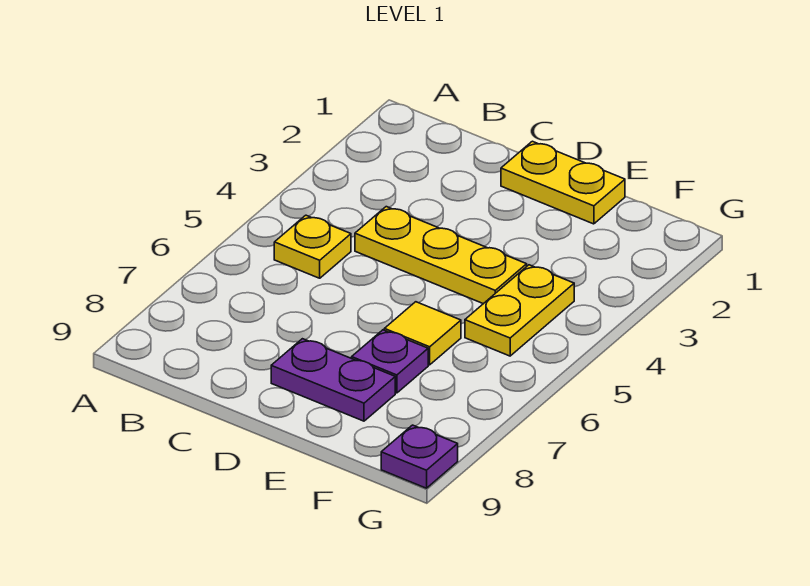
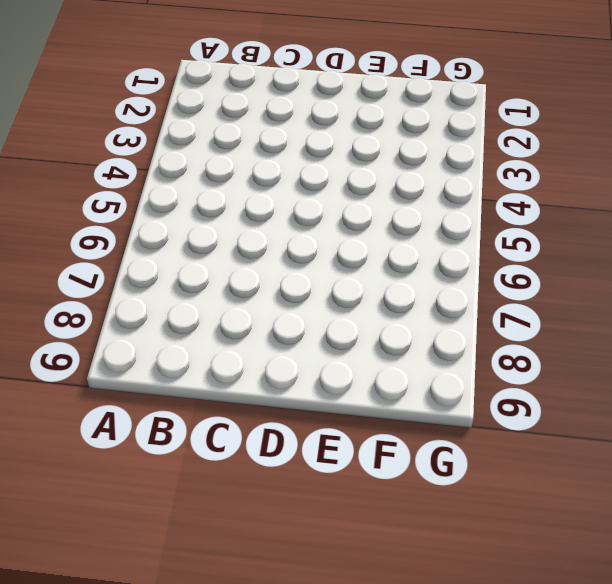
none -> yellow 1x1 plate [274,215,351,278]
none -> yellow 1x3 plate [355,207,527,304]

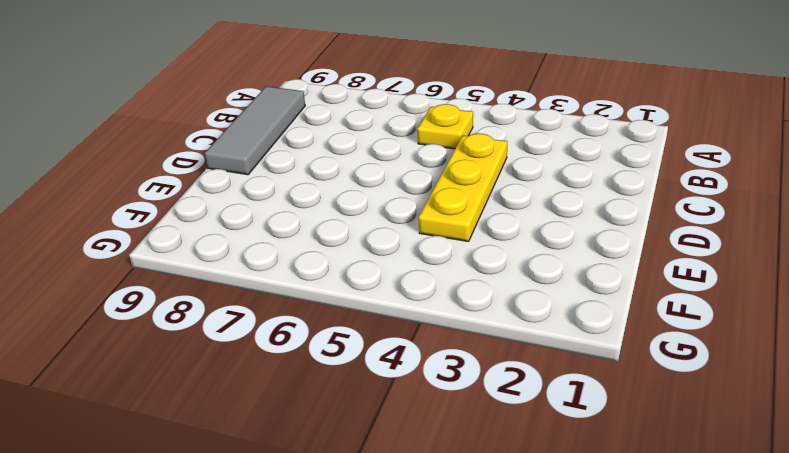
grey 1x3 tile [205,87,305,175] -> none
none -> yellow 1x2 plate [501,141,625,224]
none -> purple 1x2 plate [271,339,395,421]

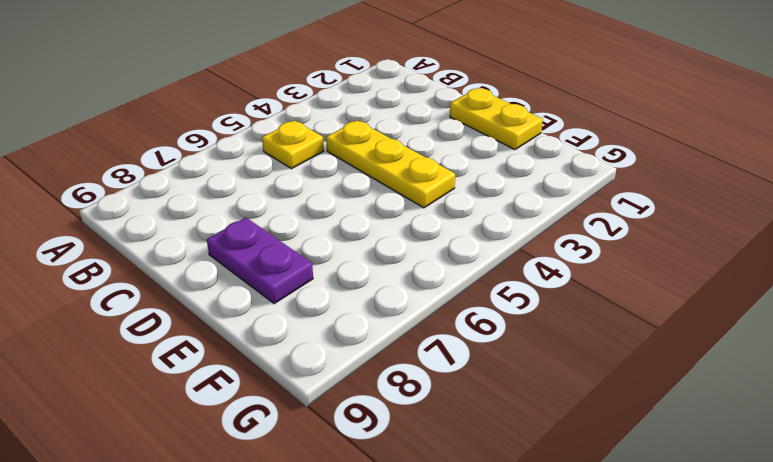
none -> yellow 1x1 tile [384,302,461,365]
none -> purple 1x1 plate [352,330,428,393]

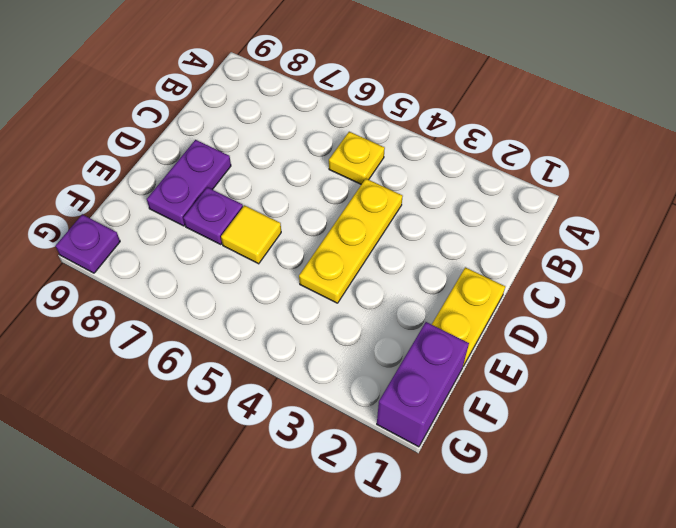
purple 1x2 brick [377,322,469,447] -> none
none -> yellow 1x2 plate [465,265,574,356]

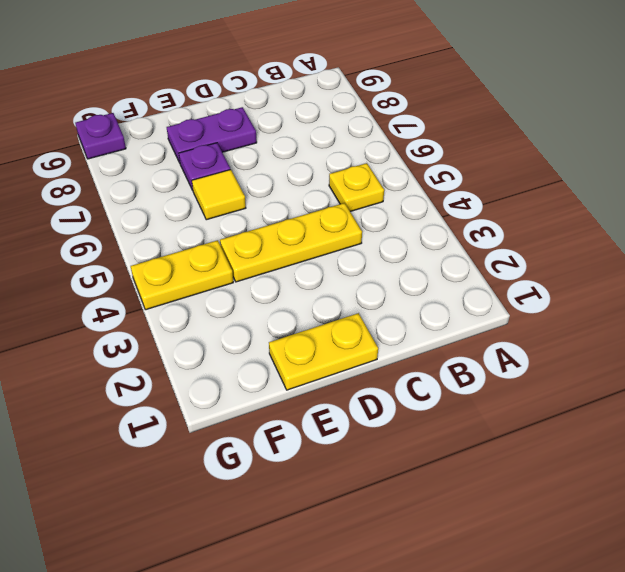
yellow 1x2 plate [131,240,233,310] -> yellow 1x2 plate turned to [465,265,574,356]

